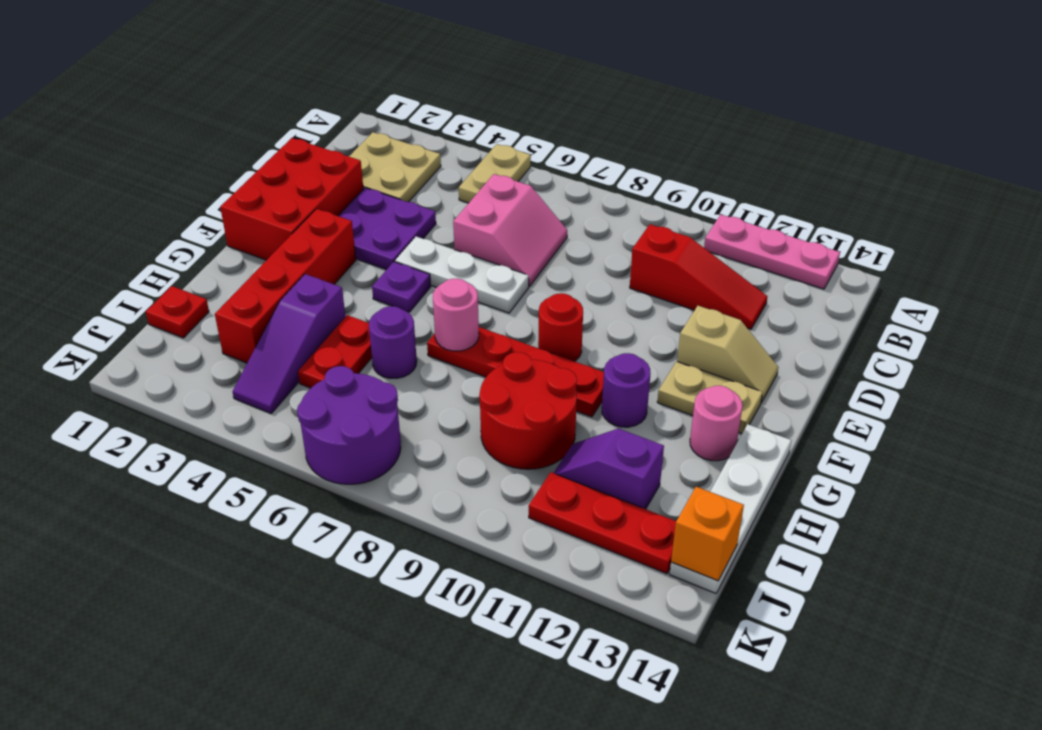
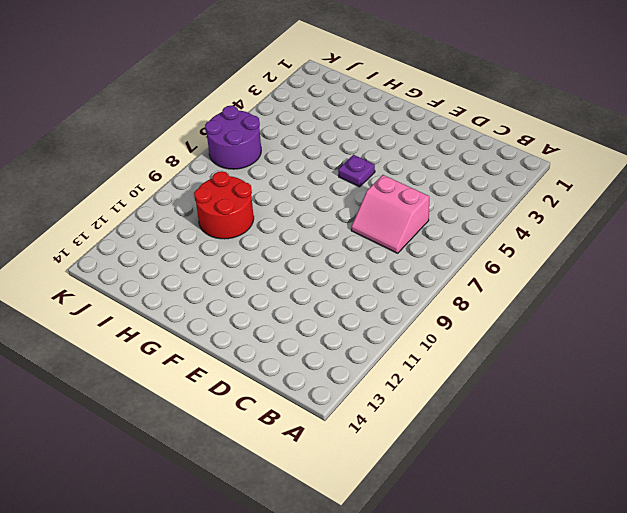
none -> tan 1x2 plate [459,144,531,203]
none -> pink 1x3 plate [704,215,840,289]
none -> tan 2x2 plate [349,132,441,202]

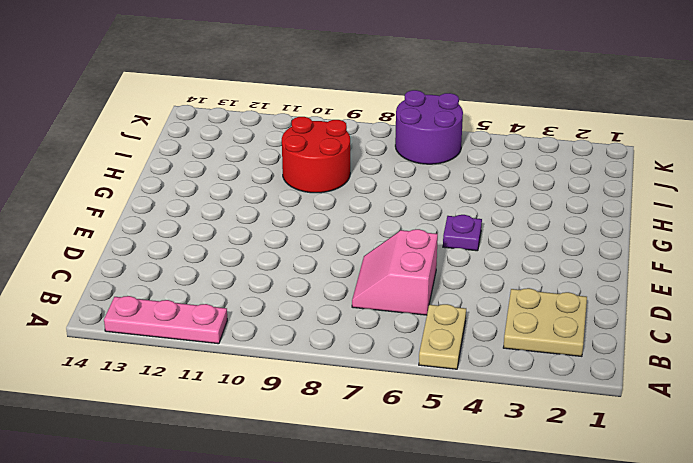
none -> red 1x3 slope [630,224,767,329]
none -> red 2x3 brick [220,138,363,260]
none -> purple 2x2 plate [339,188,436,270]

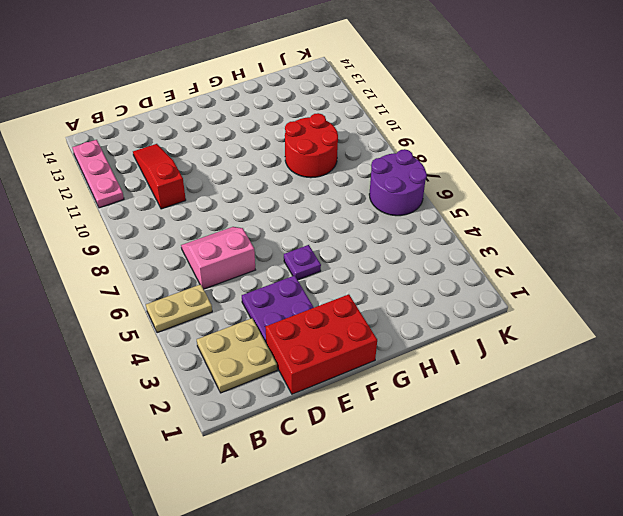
none -> white 1x3 plate [395,237,529,313]
none -> tan 1x2 slope [677,306,778,403]
none -> red 1x4 brick [215,209,356,363]

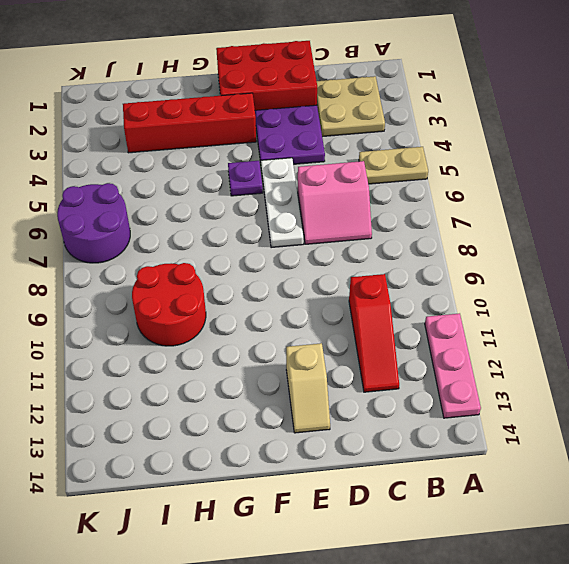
none -> red 1x1 round brick [538,293,583,361]
none -> tan 1x2 plate [657,361,763,433]
none -> red 1x4 plate [427,327,604,417]

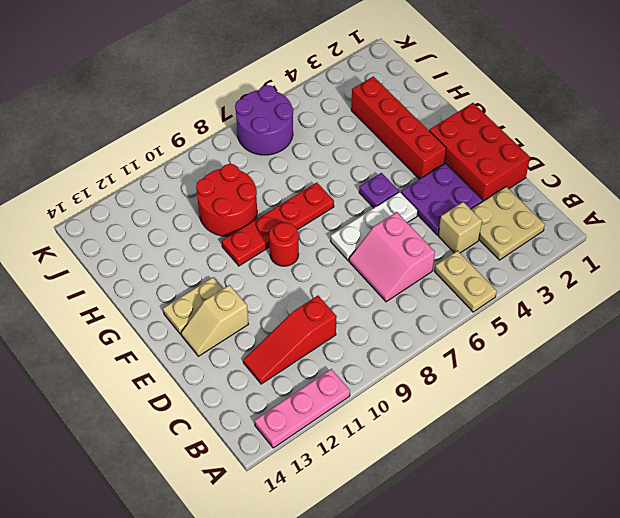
tan 1x1 brick [438,202,482,253] -> none
none -> purple 1x1 round brick [602,353,651,427]
none -> pink 1x1 round brick [690,386,743,461]
none -> white 1x4 plate [670,424,792,593]

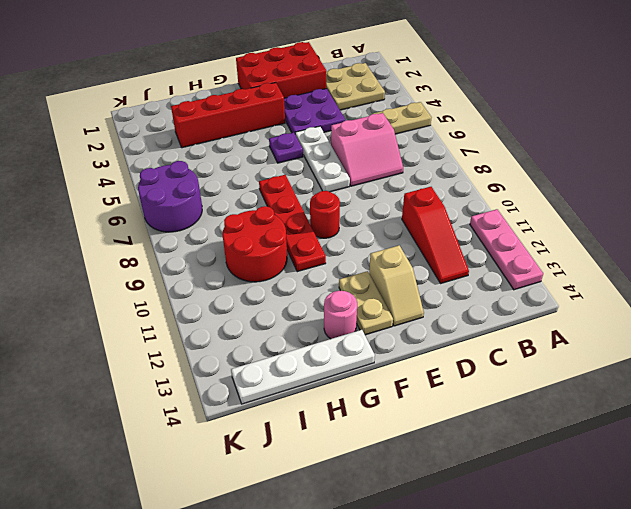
none -> purple 1x1 round brick [602,353,651,427]
none -> purple 1x3 slope [233,274,345,413]
none -> red 1x2 plate [298,315,372,388]

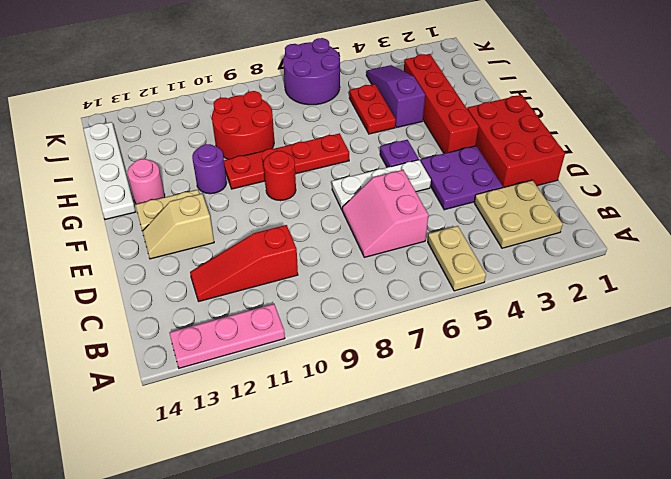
none -> purple 1x1 round brick [369,306,417,378]
none -> red 1x1 plate [146,286,209,338]
none -> purple 1x2 slope [554,428,664,509]

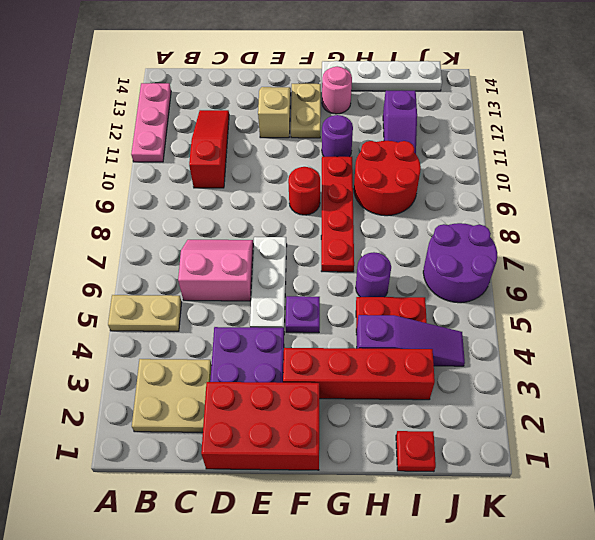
none -> red 1x3 plate [529,472,676,574]
none -> pink 1x1 round brick [433,279,479,351]
none -> orange 1x1 brick [671,487,744,581]

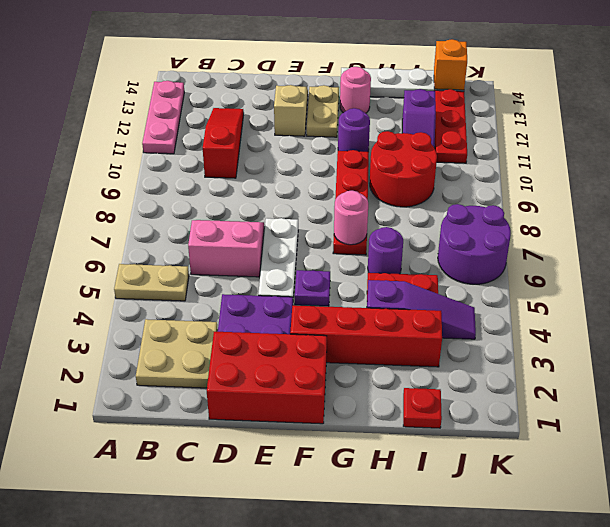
none -> red 1x1 round brick [538,293,583,361]

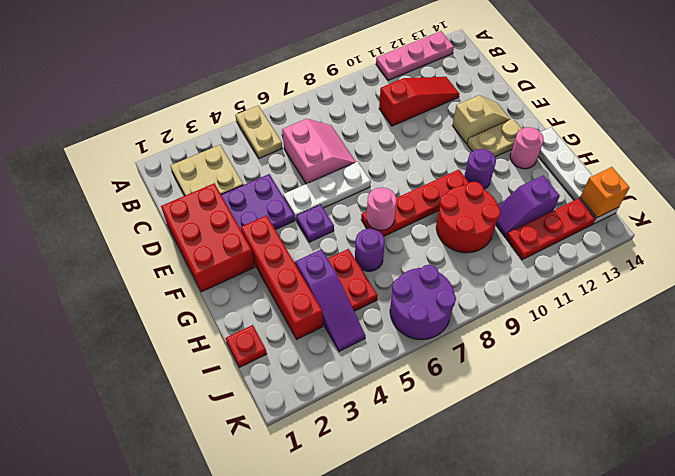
none -> red 1x1 round brick [538,293,583,361]

